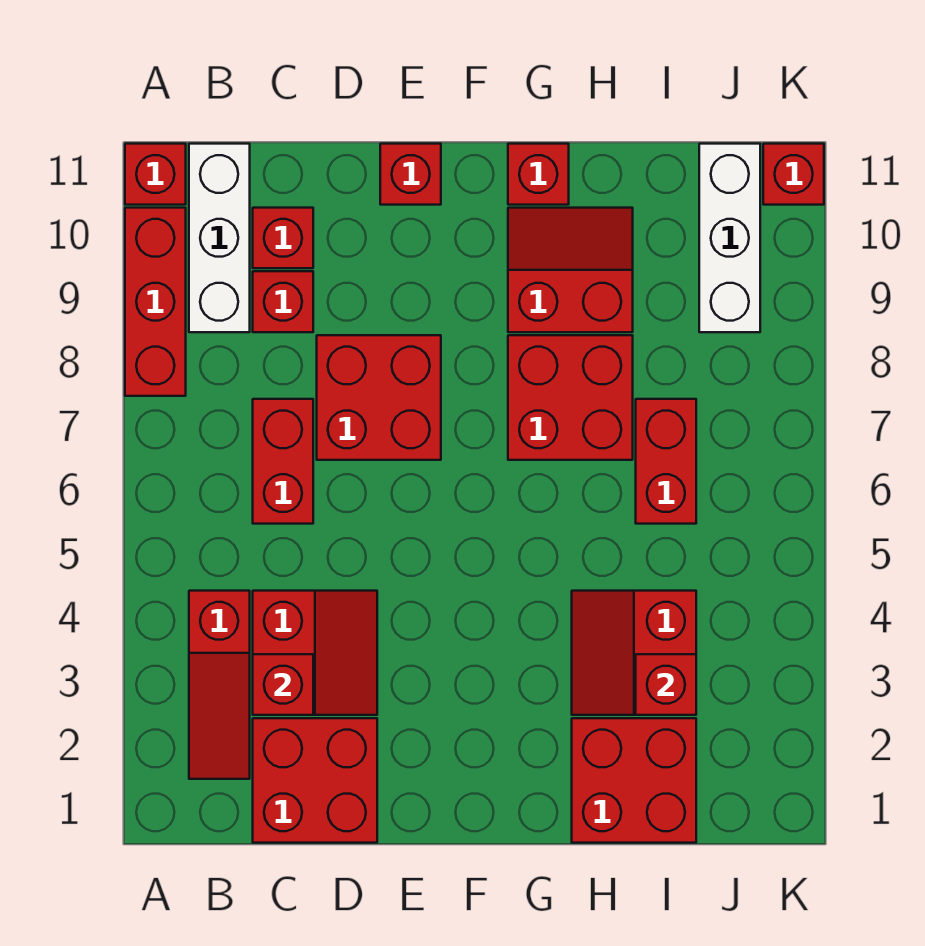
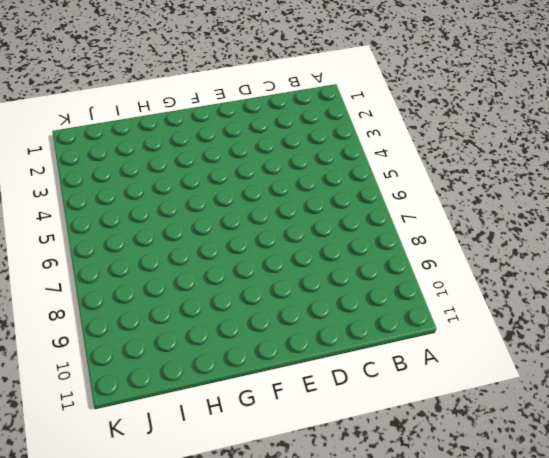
none -> red 1x3 brick [125,208,186,396]
none -> red 1x1 brick [125,144,186,205]
none -> red 1x3 slope [189,591,250,779]

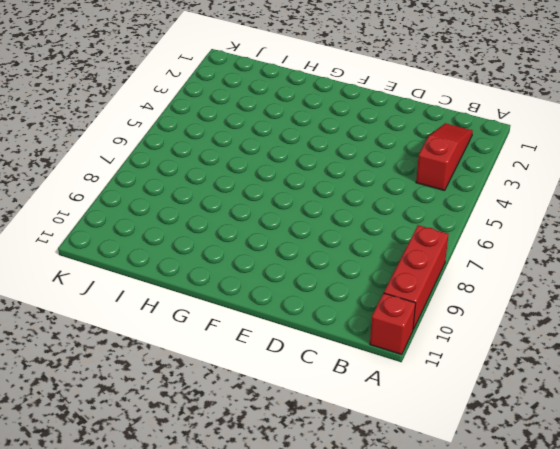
none -> white 1x3 brick [189,144,250,332]
none -> red 2x2 brick [253,718,377,843]
none -> red 2x2 slope [253,591,377,715]

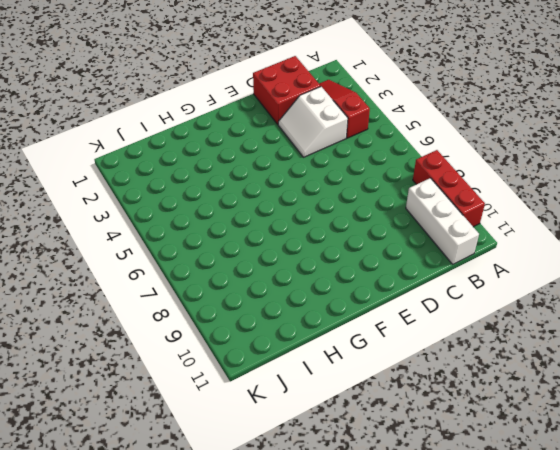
white 2x2 slope [278,87,348,157] -> red 2x2 slope [253,591,377,715]
none -> red 1x1 brick [125,144,186,205]
none -> red 1x2 brick [253,399,313,524]
none -> red 1x1 brick [253,271,313,332]

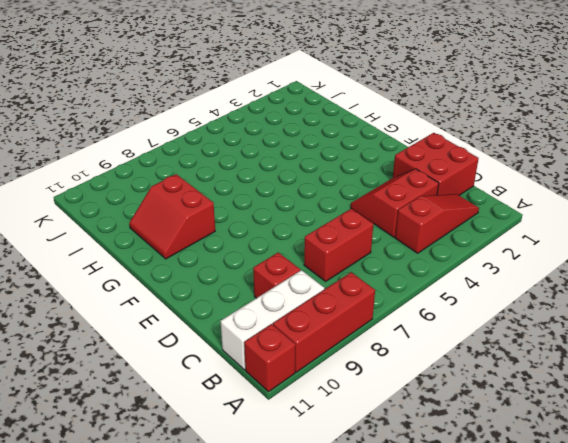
none -> red 1x1 brick [253,208,313,268]
none -> red 2x2 brick [317,335,441,460]
none -> red 1x1 brick [380,144,441,205]

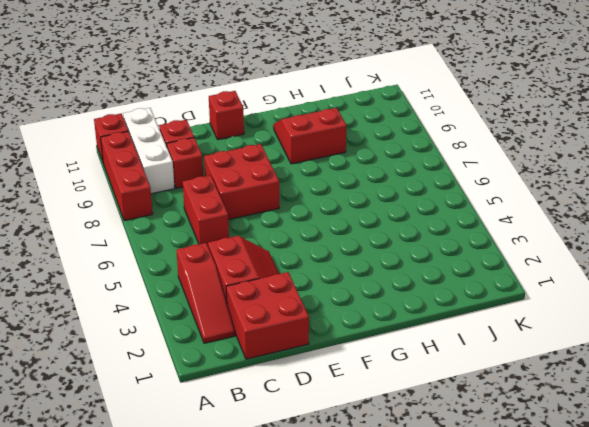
none -> red 2x2 brick [508,335,633,460]
none -> red 1x1 brick [508,144,569,205]
none -> red 2x2 brick [572,718,696,843]

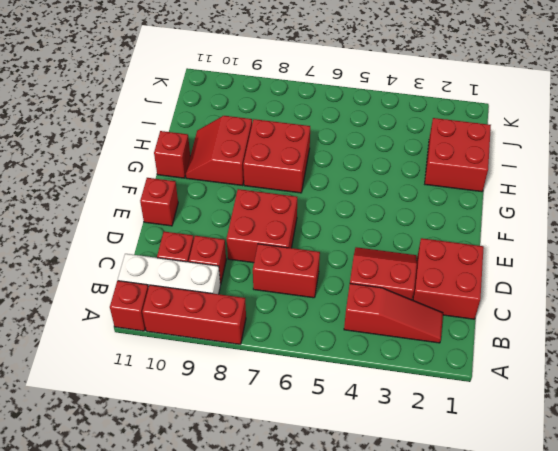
none -> red 2x2 slope [572,591,696,715]
none -> red 1x2 brick [636,399,696,524]
none -> white 1x3 brick [699,144,760,332]

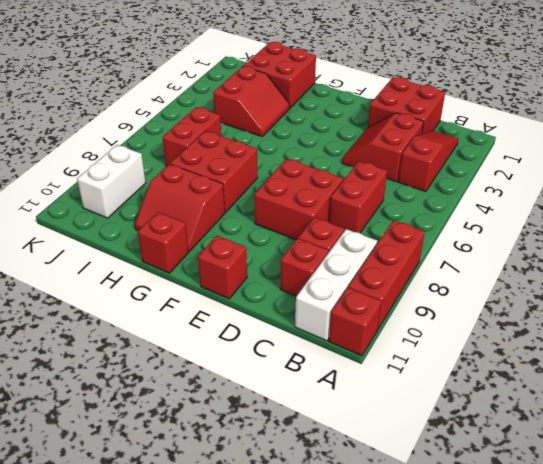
white 1x2 brick [77,145,146,218] -> white 1x3 brick [699,144,760,332]
none -> red 1x1 brick [763,144,824,205]
none -> red 1x1 brick [253,654,313,715]
none -> red 1x1 brick [636,654,696,715]

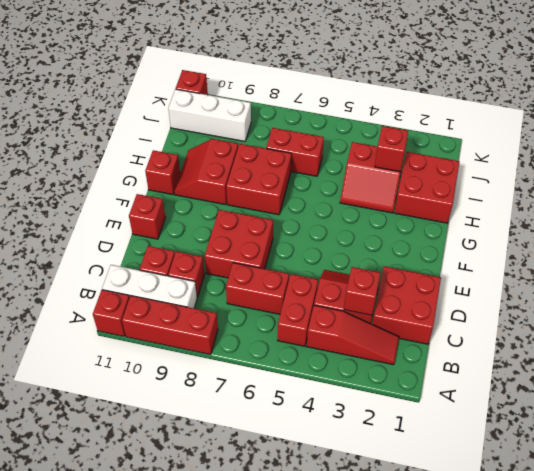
red 1x2 brick [277,274,318,346] -> none

